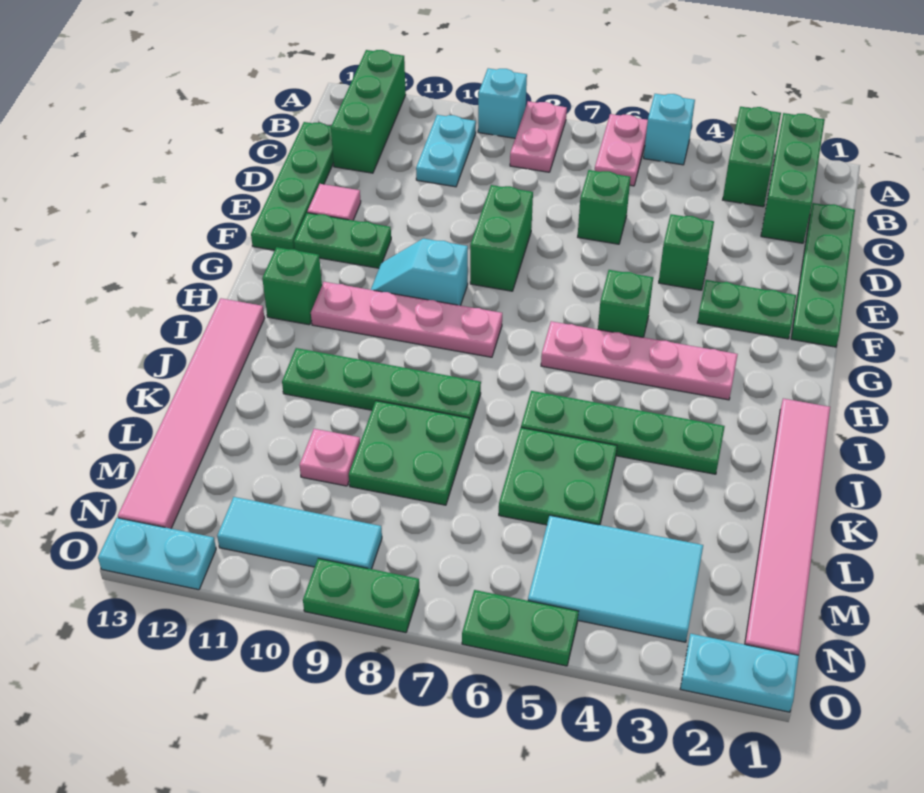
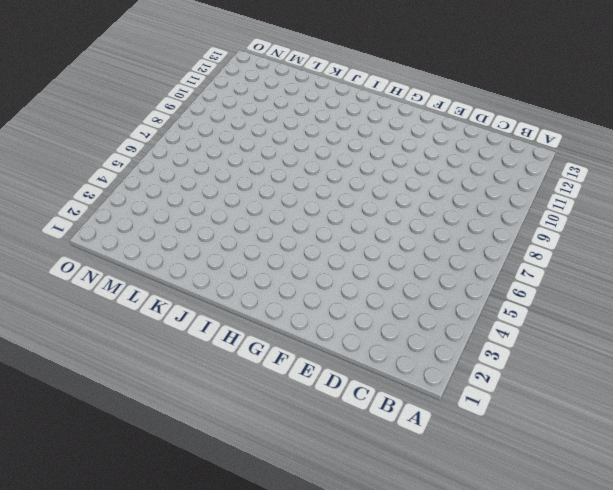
none -> green 1x3 brick [761,113,825,243]
none -> green 1x2 brick [723,107,781,207]
none -> cyan 1x1 brick [644,94,695,165]
none -> pink 1x2 plate [595,114,648,186]

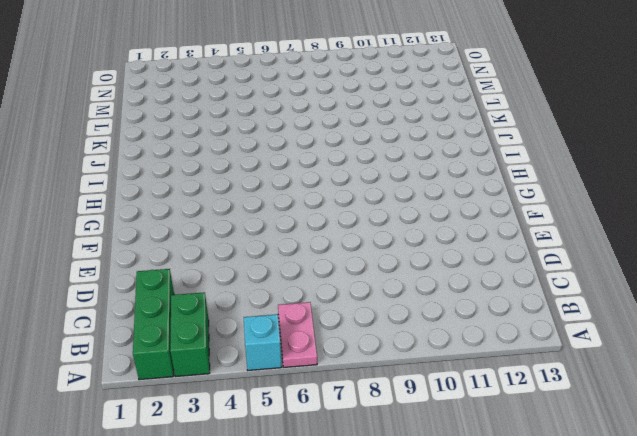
none -> pink 1x2 plate [510,101,567,172]
none -> cyan 1x1 brick [478,68,527,138]
none -> green 1x3 brick [331,50,406,173]
none -> cyan 1x2 plate [416,115,476,187]

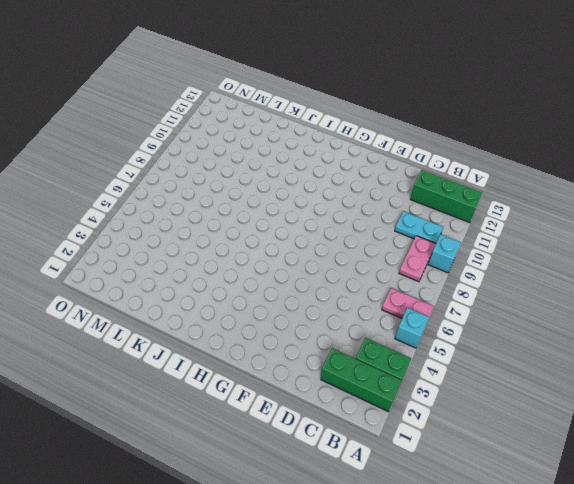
pink 1x2 plate [399,236,436,282] -> pink 1x2 plate turned to [510,101,567,172]
none -> green 1x4 plate [791,203,855,347]
none -> green 1x4 plate [251,122,333,250]
none -> green 1x1 brick [578,170,631,244]
none -> green 1x1 brick [659,214,714,290]

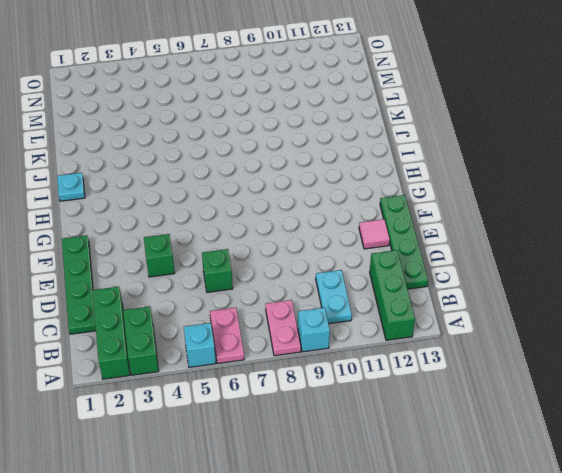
cyan 1x1 plate [57,173,85,201] -> pink 1x6 tile [745,399,830,655]
none -> green 1x2 brick [470,185,533,291]
none -> green 1x2 plate [697,280,796,339]
none -> green 1x2 plate [294,213,391,268]
none -> green 1x1 brick [598,270,653,337]

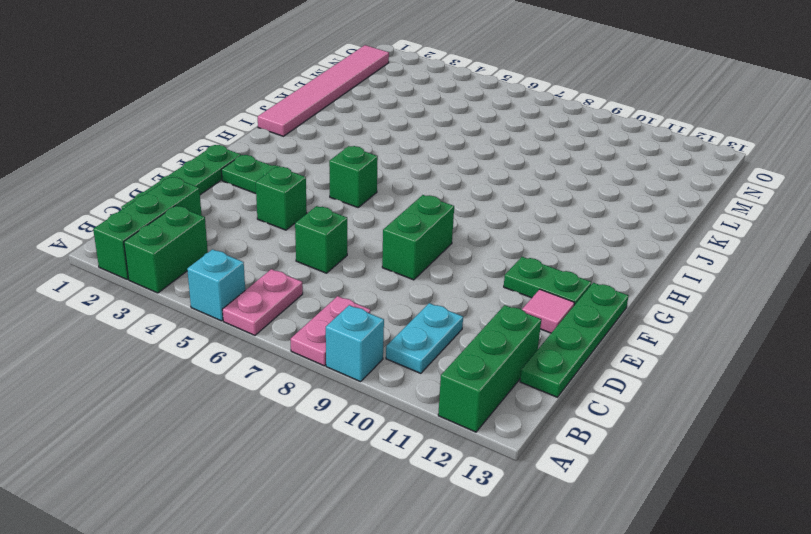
none -> cyan 1x2 slope [371,238,468,305]
none -> pink 1x4 plate [541,321,738,400]
none -> pink 1x4 plate [311,282,502,357]
none -> green 1x1 brick [262,247,322,325]

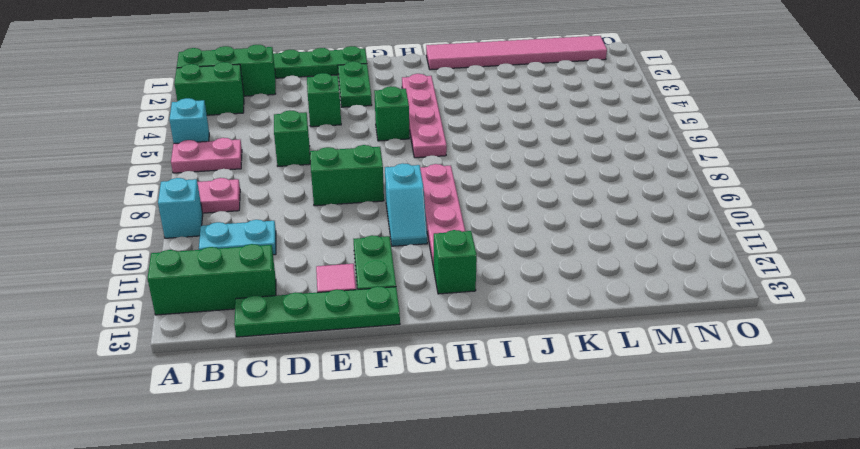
none -> pink 1x6 tile [118,298,265,529]
none -> green 1x4 plate [521,391,725,474]
none -> green 1x4 plate [282,348,481,428]
none -> green 2x2 plate [499,428,617,525]

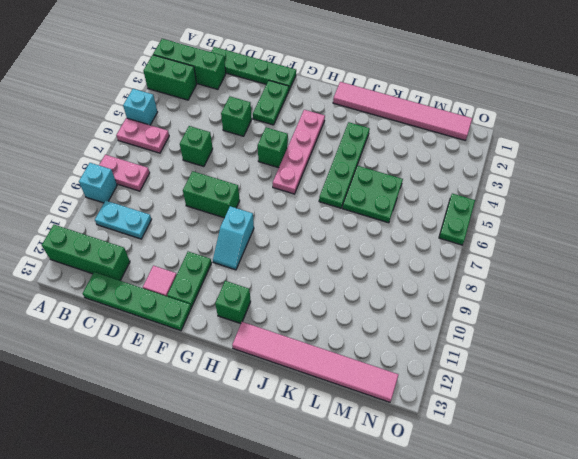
none -> pink 1x4 plate [311,282,502,357]
none -> green 1x4 plate [282,348,481,428]
none -> green 2x2 plate [349,401,469,505]
none -> pink 1x1 plate [300,429,360,486]

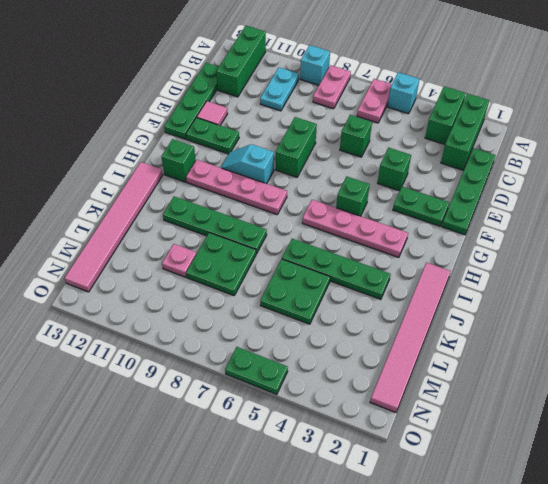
none -> cyan 2x3 tile [528,515,703,642]
none -> cyan 1x3 tile [217,497,382,569]
none -> cyan 1x2 plate [680,634,799,712]
none -> green 1x2 plate [303,558,419,633]

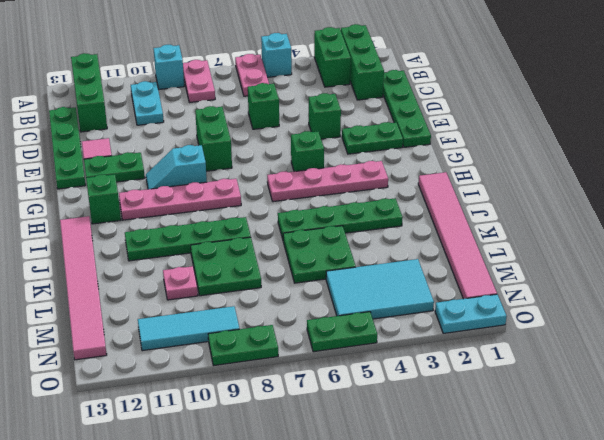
none -> cyan 1x2 plate [98,518,216,590]

